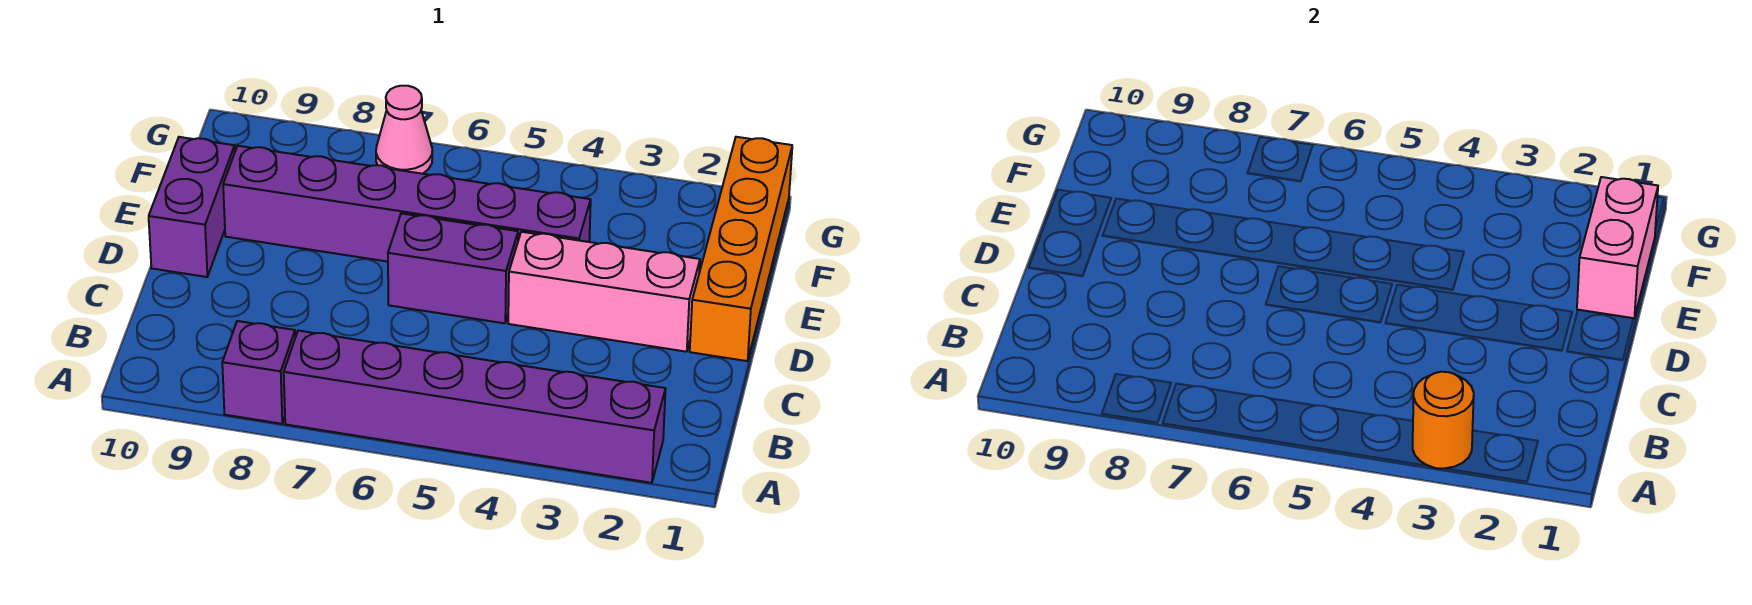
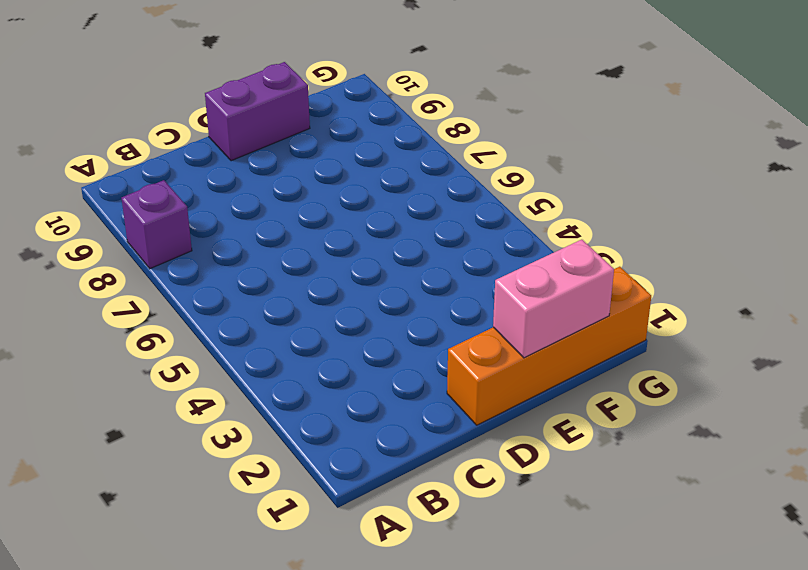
none -> purple 1x6 brick [284,331,666,483]
none -> pink 1x3 brick [508,232,700,352]

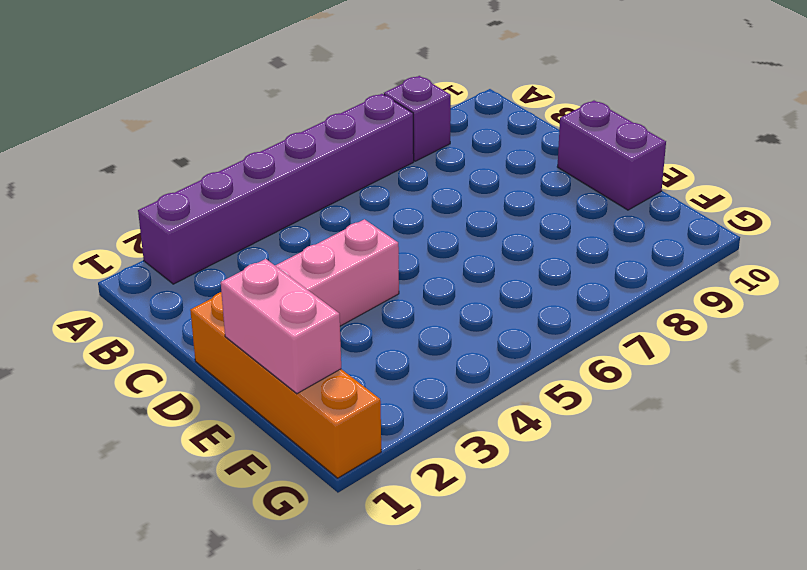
none -> purple 1x2 brick [388,213,518,323]
none -> purple 1x6 brick [223,146,591,262]

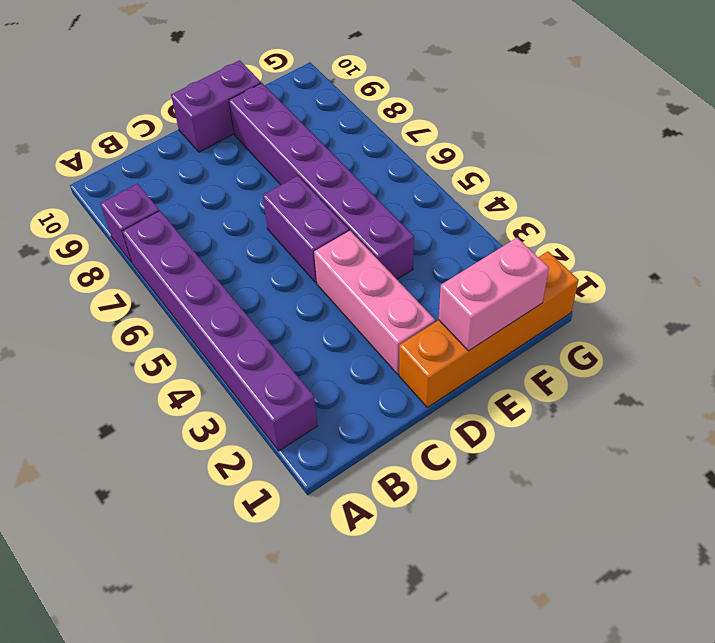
none -> pink 1x1 cone [376,86,432,174]
none -> orange 1x1 round brick [1413,372,1474,469]

